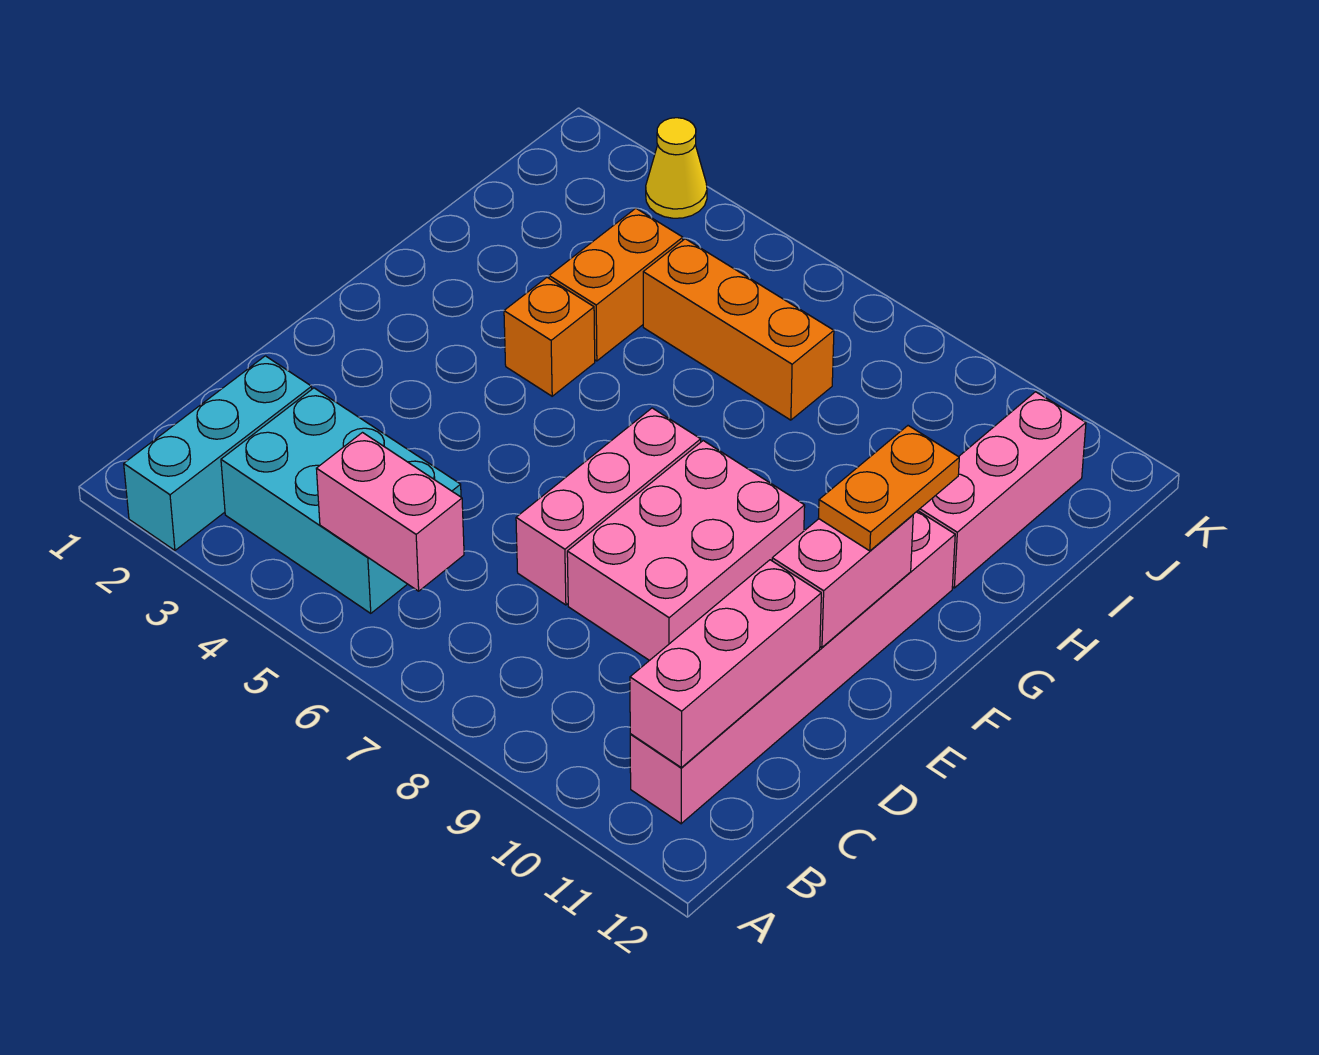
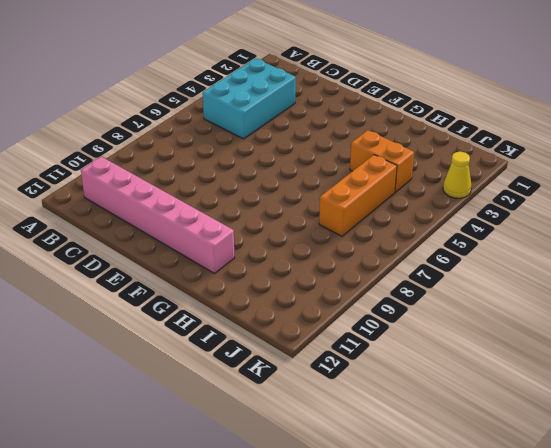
none -> cyan 1x3 brick [124,356,312,550]
none -> pink 1x3 brick [516,408,701,605]
none -> pink 2x3 brick [567,441,805,661]

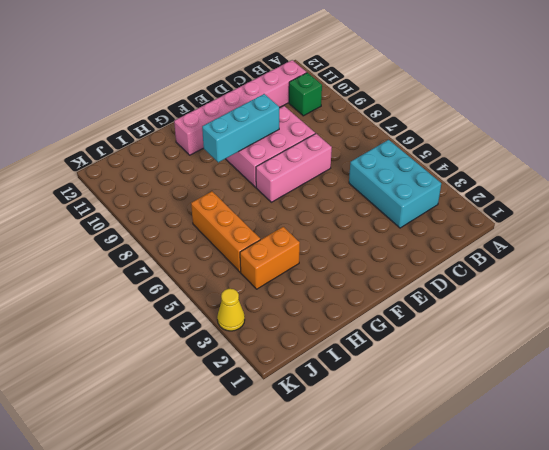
green 1x1 brick [289,73,322,116] -> none
cyan 1x3 brick [202,94,280,162] -> cyan 1x3 brick moved to [124,356,312,550]
none -> orange 1x1 brick [504,277,595,396]
none -> pink 1x3 brick [918,392,1086,588]
none -> pink 1x2 brick [316,433,464,591]

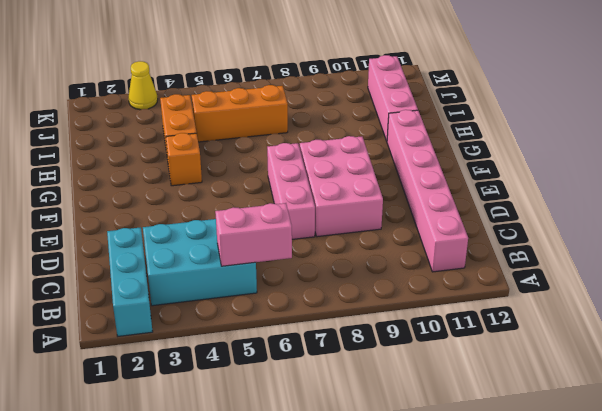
none -> pink 1x3 brick [630,560,821,768]
none -> pink 1x2 brick [772,515,913,647]
none -> orange 1x2 plate [819,426,959,551]

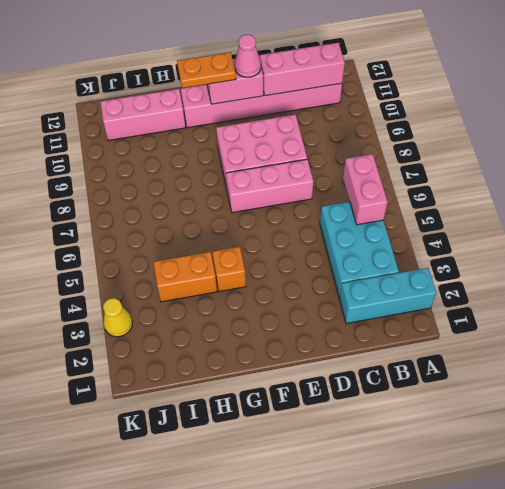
pink 1x1 cone [235,35,261,77] -> none
none -> orange 1x3 brick [643,239,834,420]

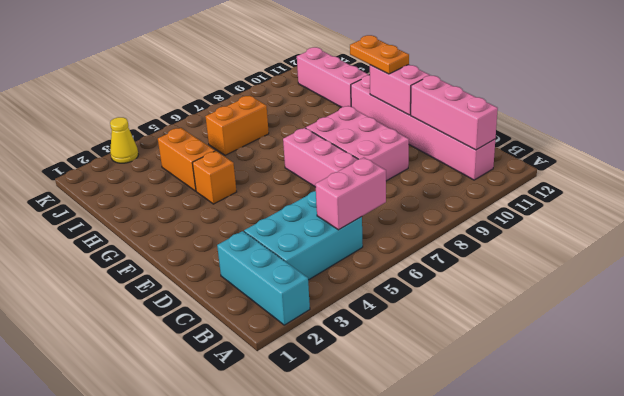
orange 1x2 brick [205,96,269,155] -> orange 1x3 brick [643,239,834,420]

